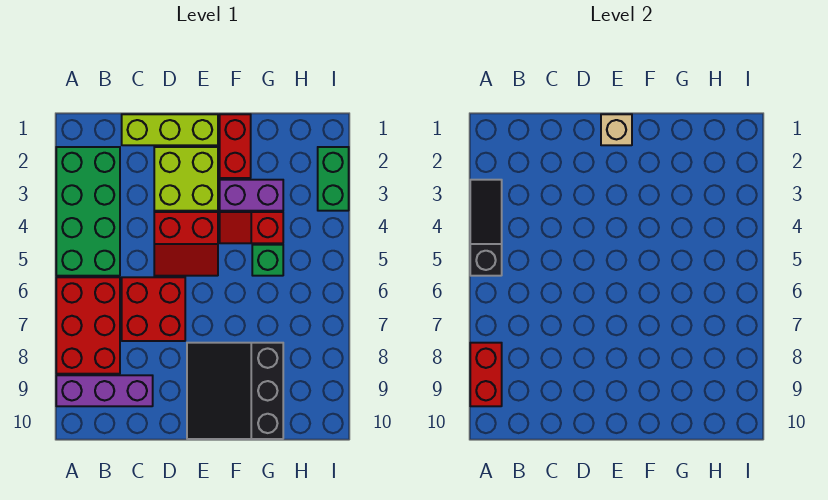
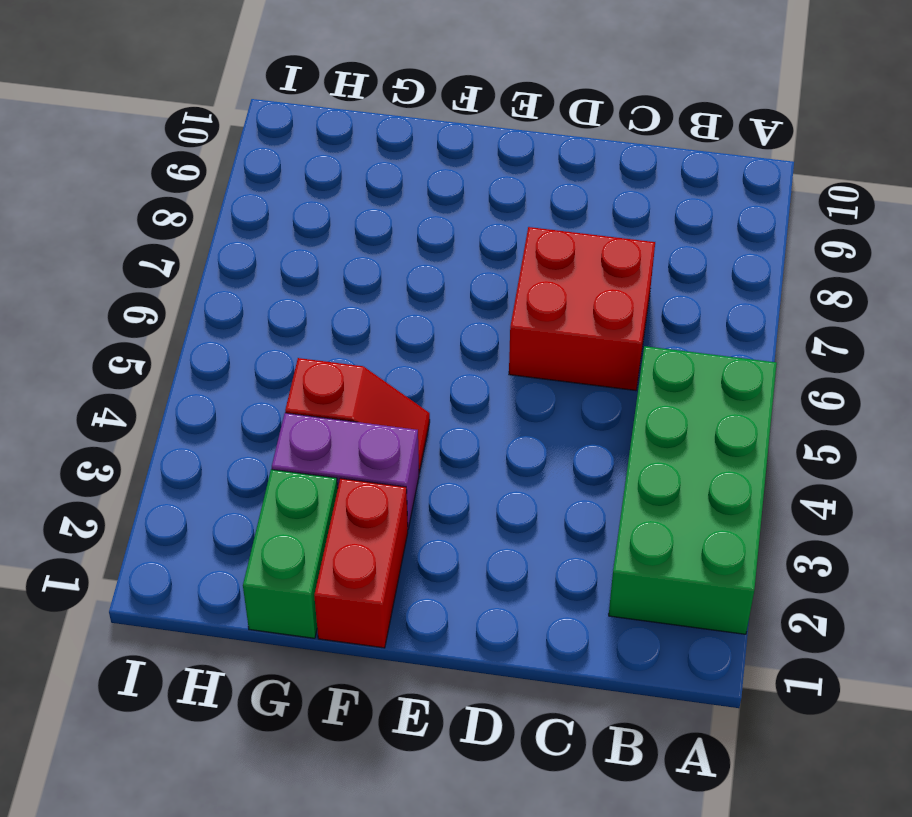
green 1x2 brick [243,469,338,638] -> green 1x2 brick moved to [318,147,349,211]
none -> red 2x3 brick [56,277,120,374]
none -> purple 1x3 brick [56,375,153,406]
none -> lime 1x3 brick [122,114,218,145]

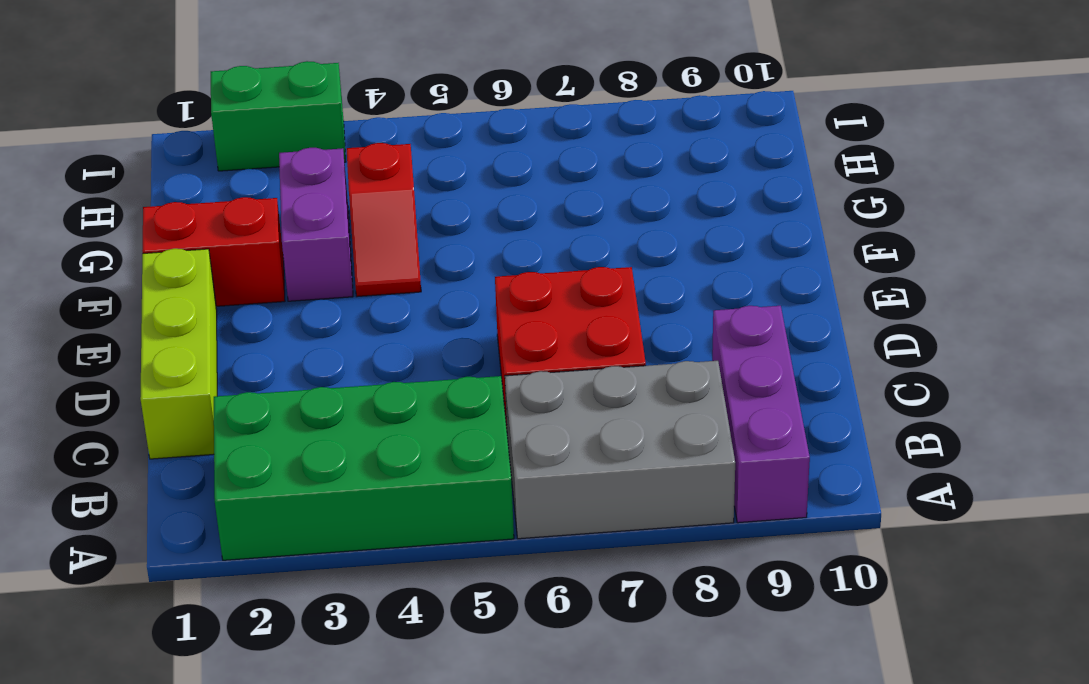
grey 2x3 brick [505,361,735,539] -> red 2x3 brick [56,277,120,374]
none -> lime 2x2 brick [154,147,218,211]
none -> red 2x2 slope [154,212,218,276]
none -> black 3x3 slope [187,343,283,439]

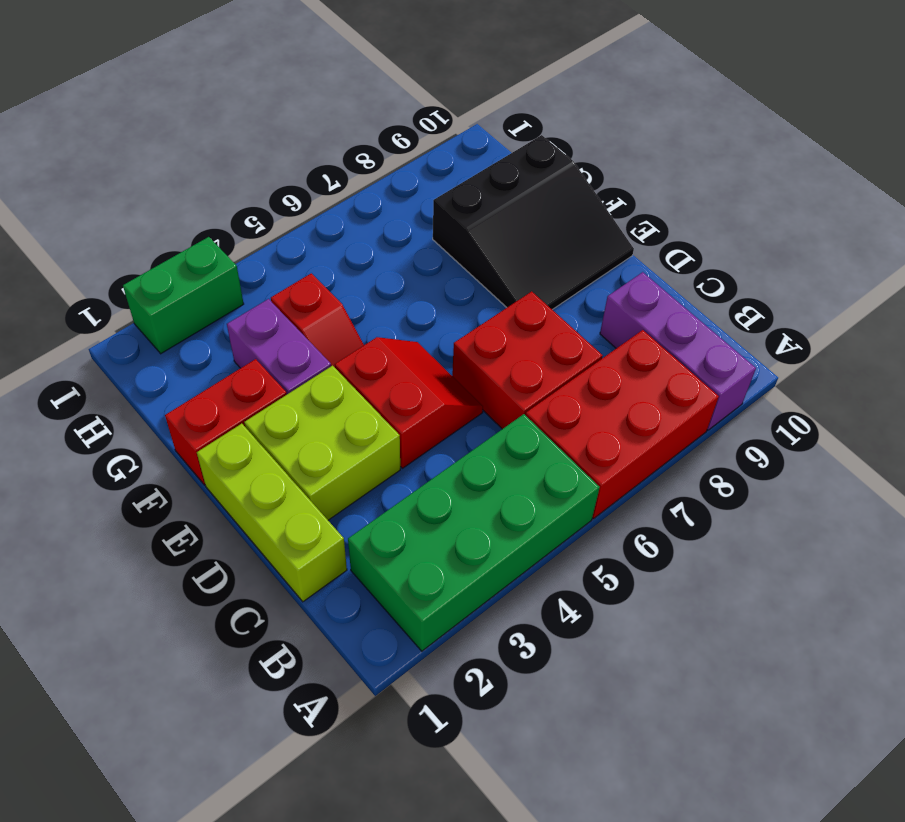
none -> green 1x1 brick [252,245,283,276]
none -> black 1x3 slope [470,180,502,276]
none -> red 1x2 brick [470,343,502,406]

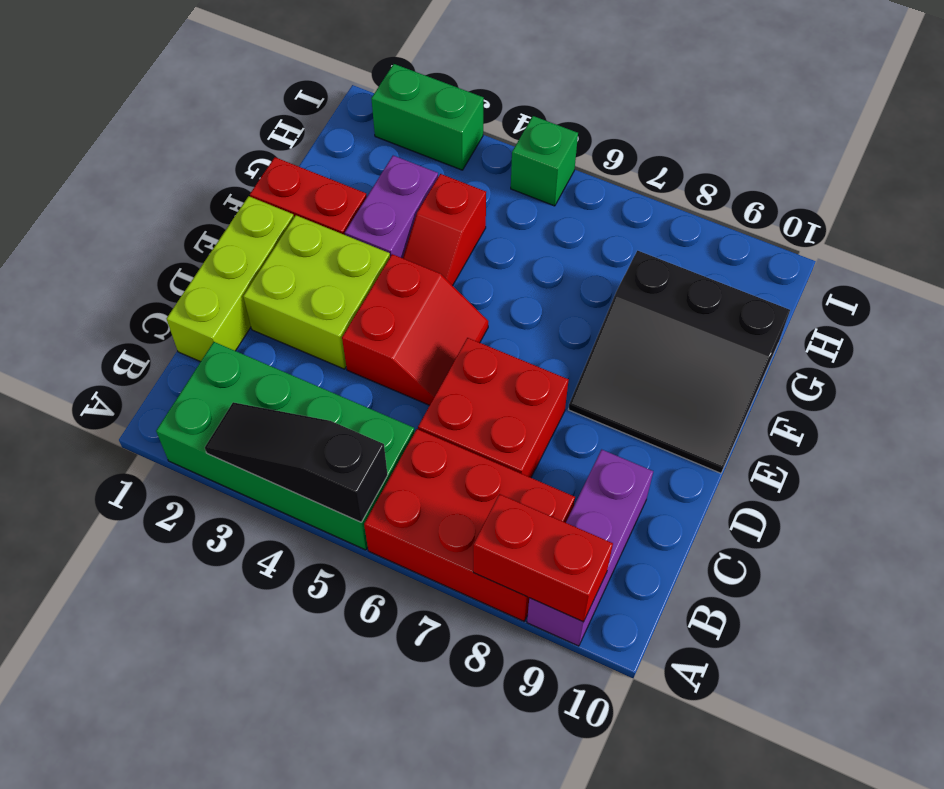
green 1x1 brick [511,116,578,206] -> green 1x1 brick moved to [252,245,283,276]
none -> tan 1x1 brick [601,114,632,145]

